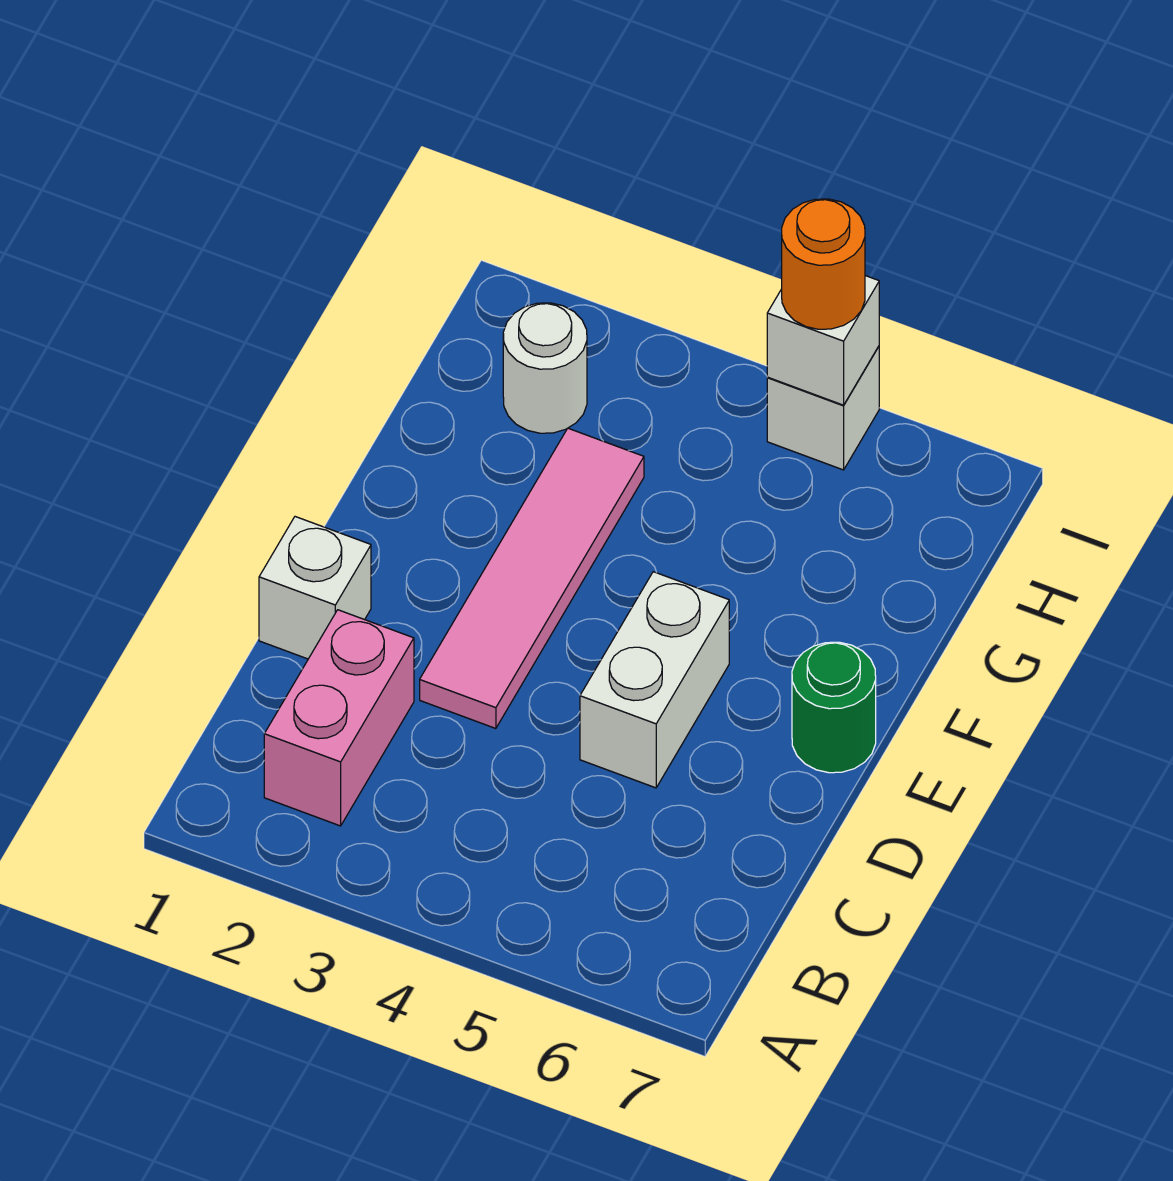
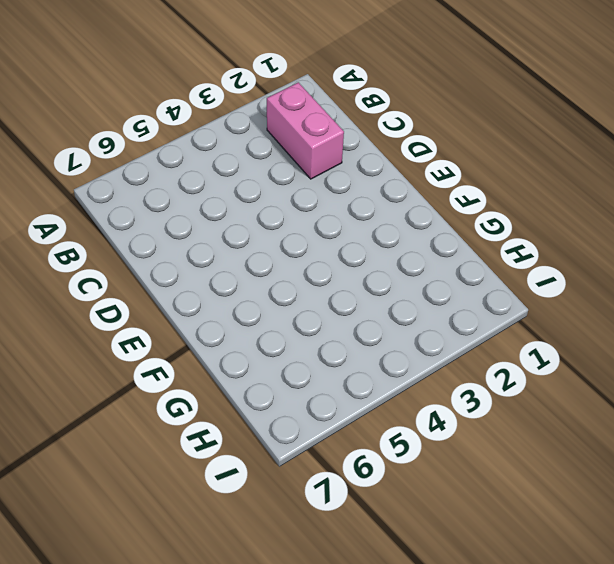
none -> white 1x1 brick [259,517,371,659]
none -> pink 1x4 tile [420,428,644,729]

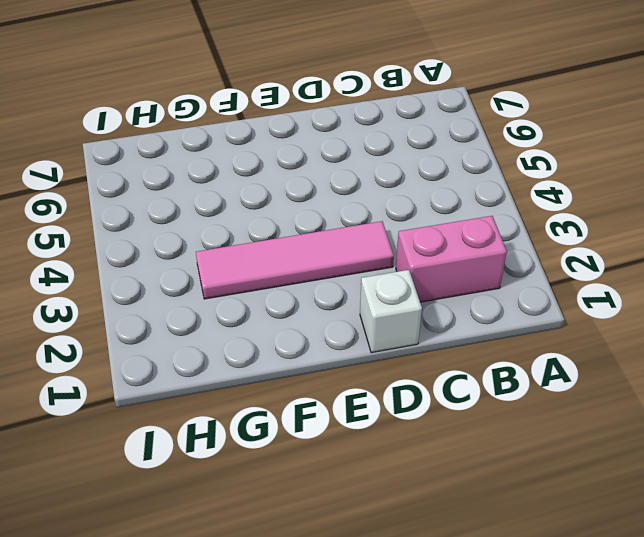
none -> white 1x2 brick [580,572,729,788]
none -> green 1x1 round brick [792,642,876,773]

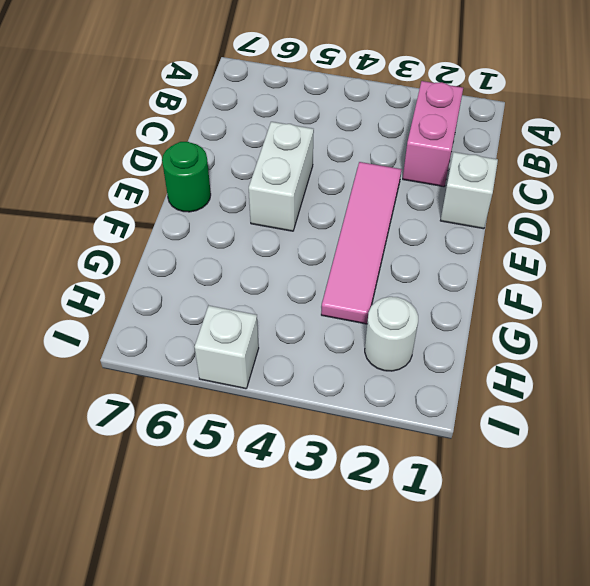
none -> white 1x1 brick [767,276,879,405]
none -> orange 1x1 round brick [782,199,865,329]

